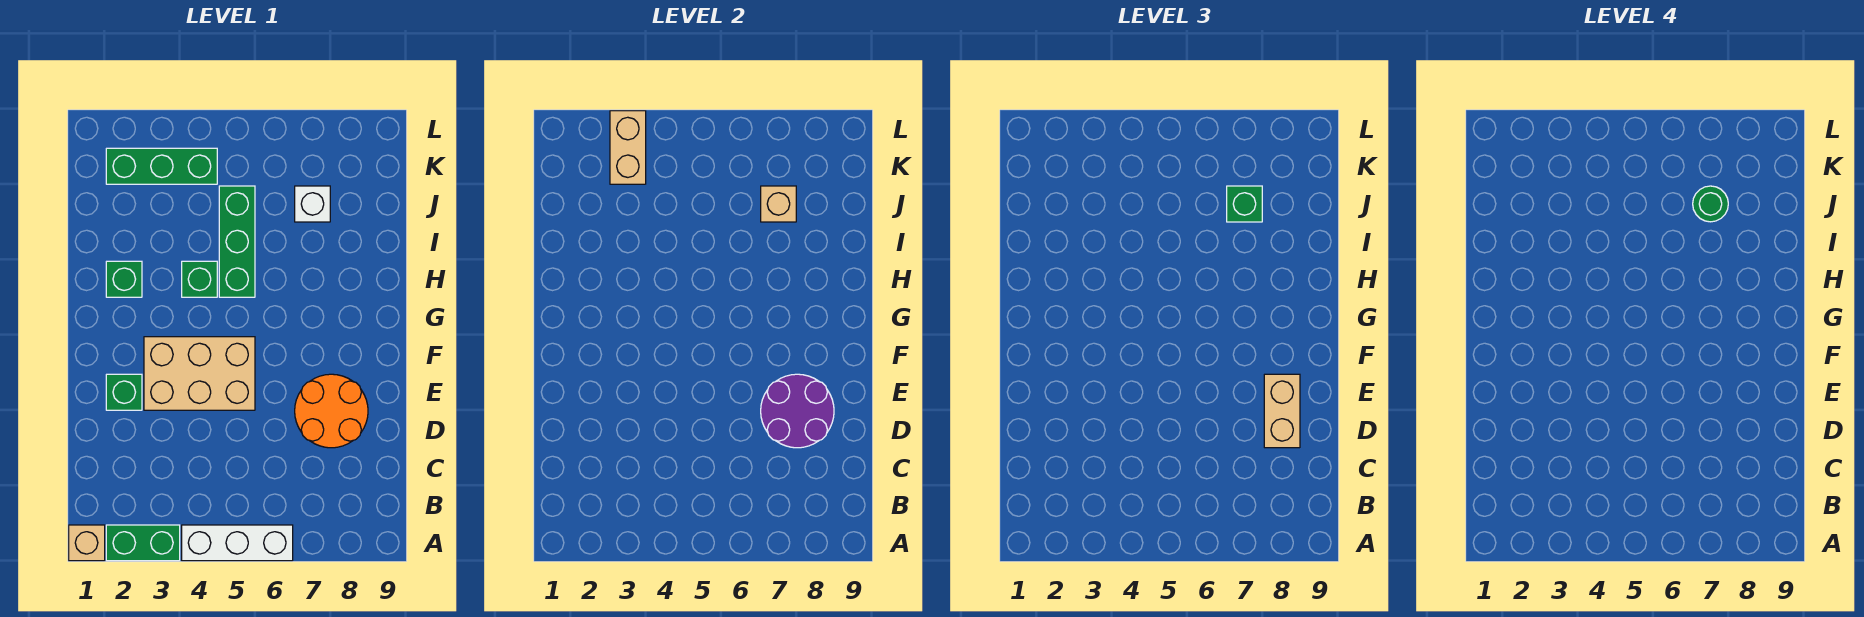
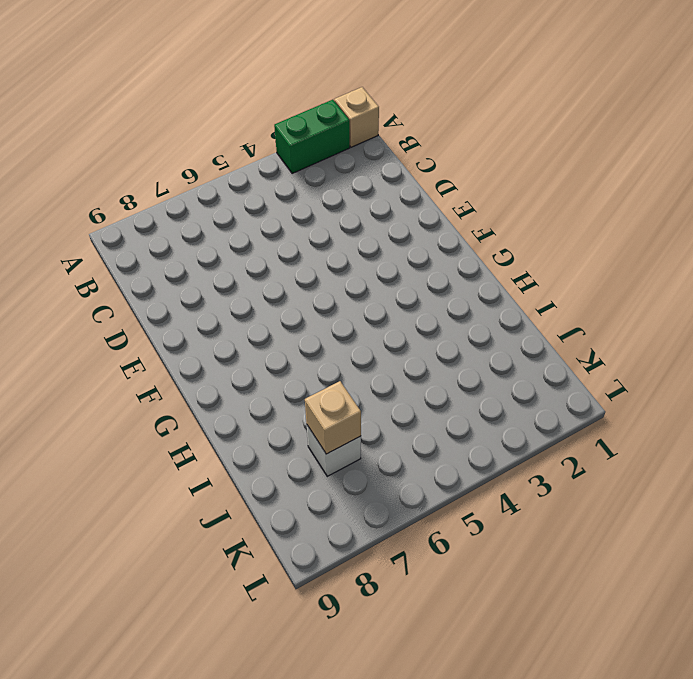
none -> white 1x3 brick [182,525,293,561]
none -> orange 2x2 round brick [295,374,368,448]
none -> green 1x1 brick [106,374,142,410]

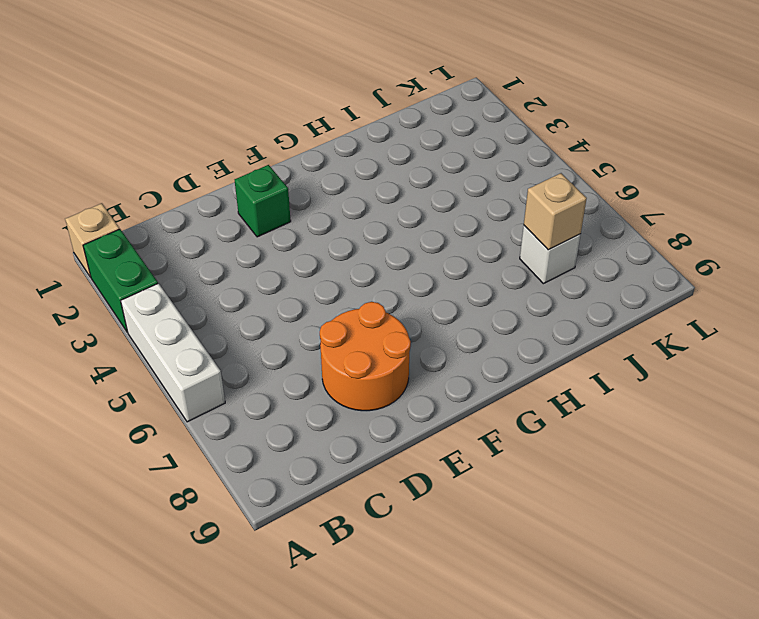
none -> tan 2x3 brick [144,337,255,410]
none -> green 1x1 brick [106,261,142,297]
none -> green 1x1 brick [182,261,217,297]

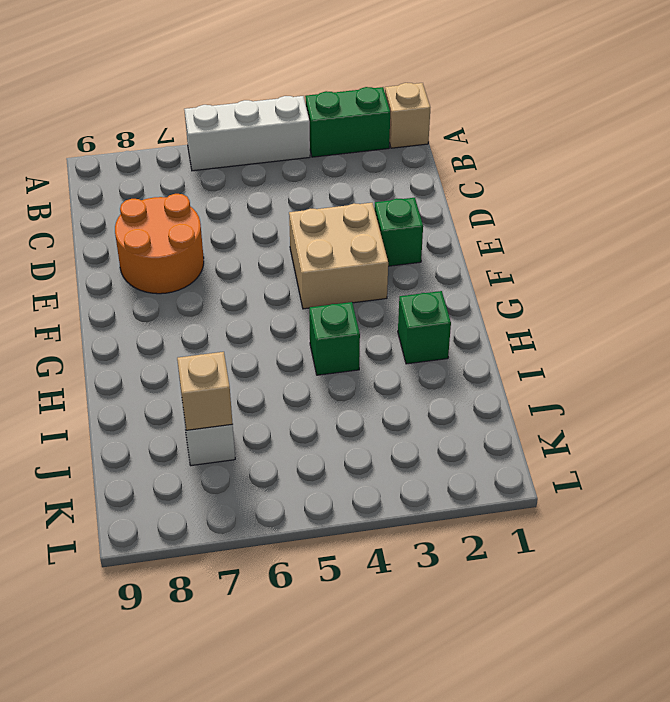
tan 2x2 brick [289,203,388,309] -> tan 2x3 brick [144,337,255,410]
none -> green 1x3 brick [219,186,255,297]
none -> green 1x3 brick [106,148,217,184]
none -> purple 2x2 round brick [761,374,834,448]

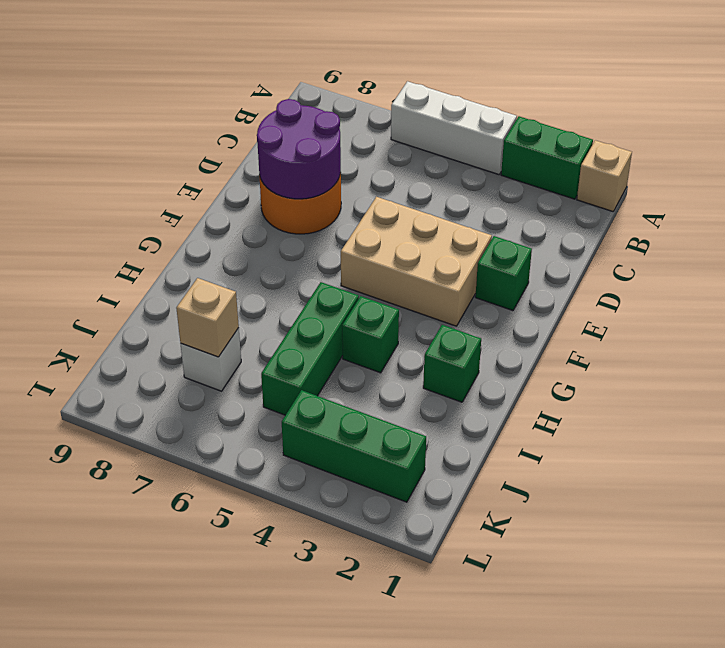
none -> tan 1x2 brick [610,111,646,184]
none -> tan 1x2 brick [1264,374,1300,448]
none -> green 1x1 brick [1227,186,1262,222]

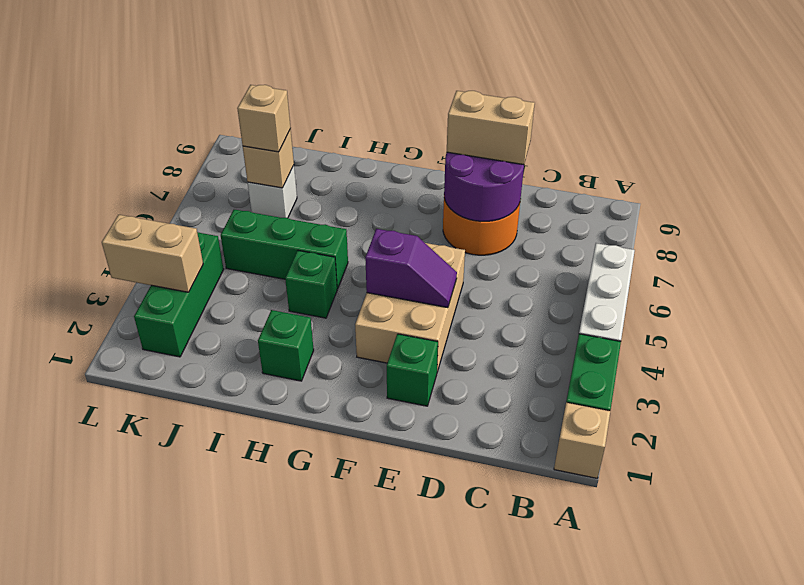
purple 1x2 slope [365,229,457,308] -> none
tan 1x1 brick [237,85,290,152] -> green 1x1 brick [1227,186,1262,222]
none -> green 1x1 round brick [1693,186,1728,222]

